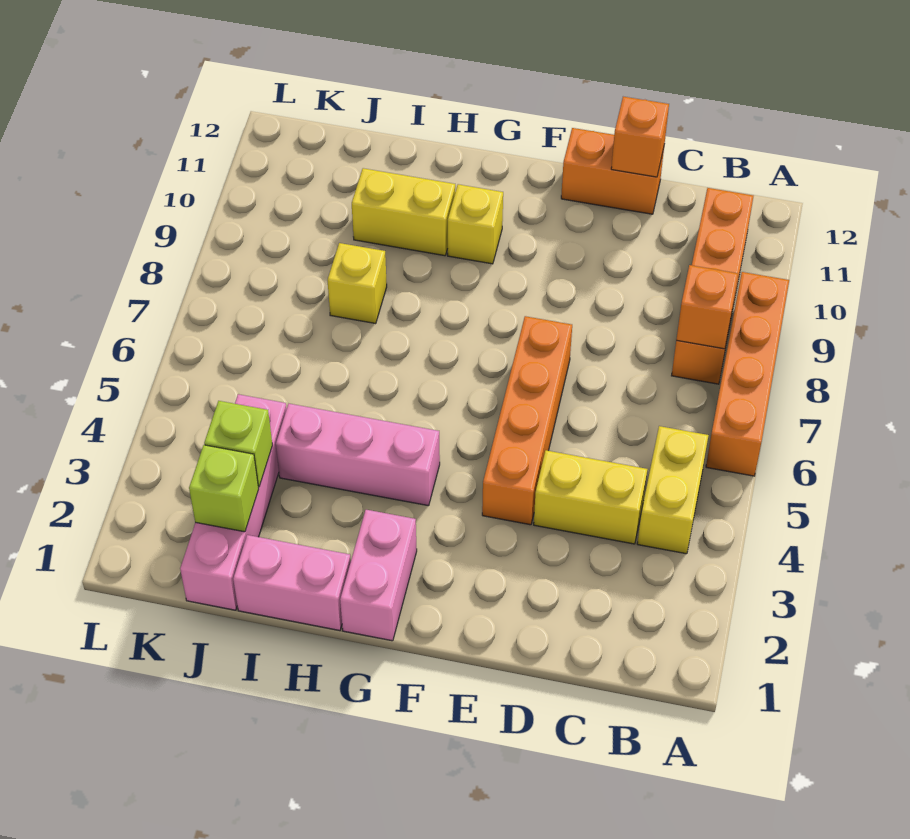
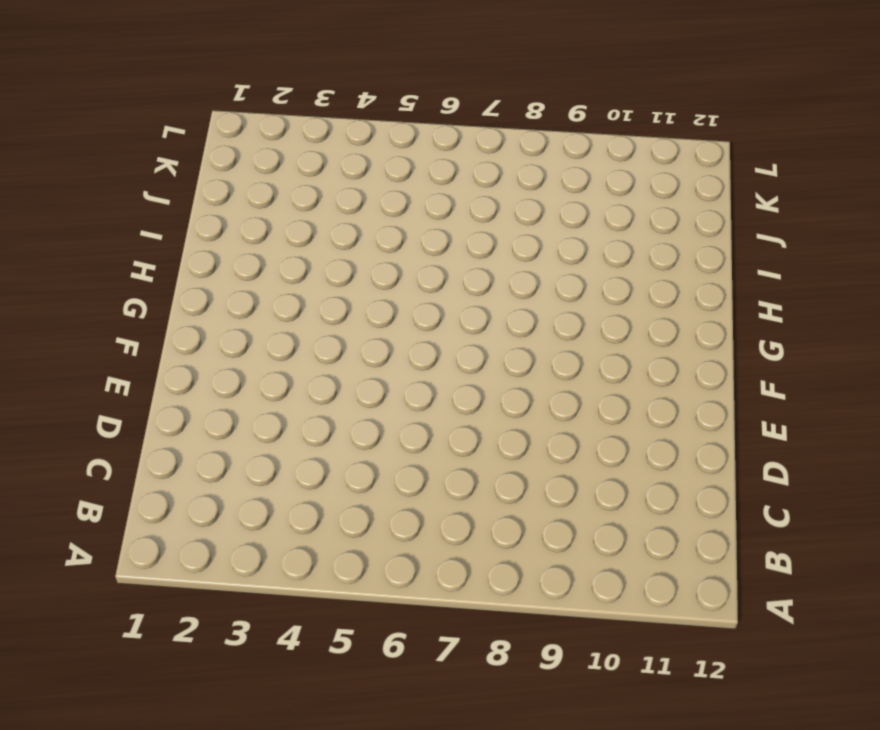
none -> orange 1x4 brick [706,272,789,476]
none -> yellow 1x2 brick [637,426,709,554]
none -> orange 1x4 brick [672,188,753,384]

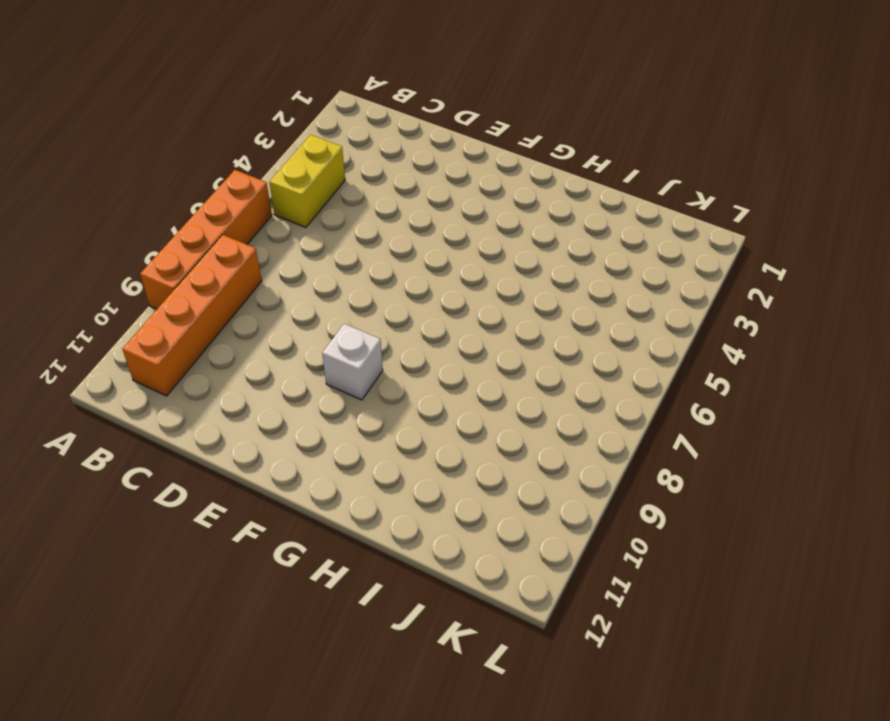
white 1x1 brick [322,324,383,400] -> none
none -> yellow 1x2 brick [534,450,647,544]
none -> orange 1x2 brick [561,128,664,214]
none -> orange 1x4 brick [482,316,572,525]

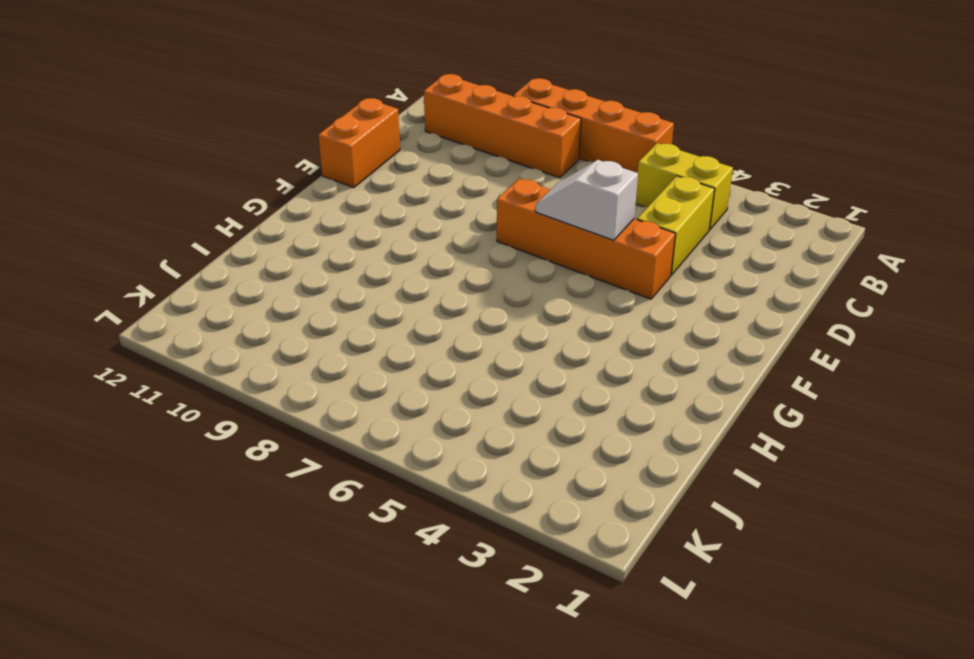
white 1x2 slope [536,160,638,240] -> none
none -> pink 1x2 brick [340,510,417,641]
none -> pink 1x3 brick [276,404,440,506]
none -> yellow 1x1 brick [448,184,503,264]

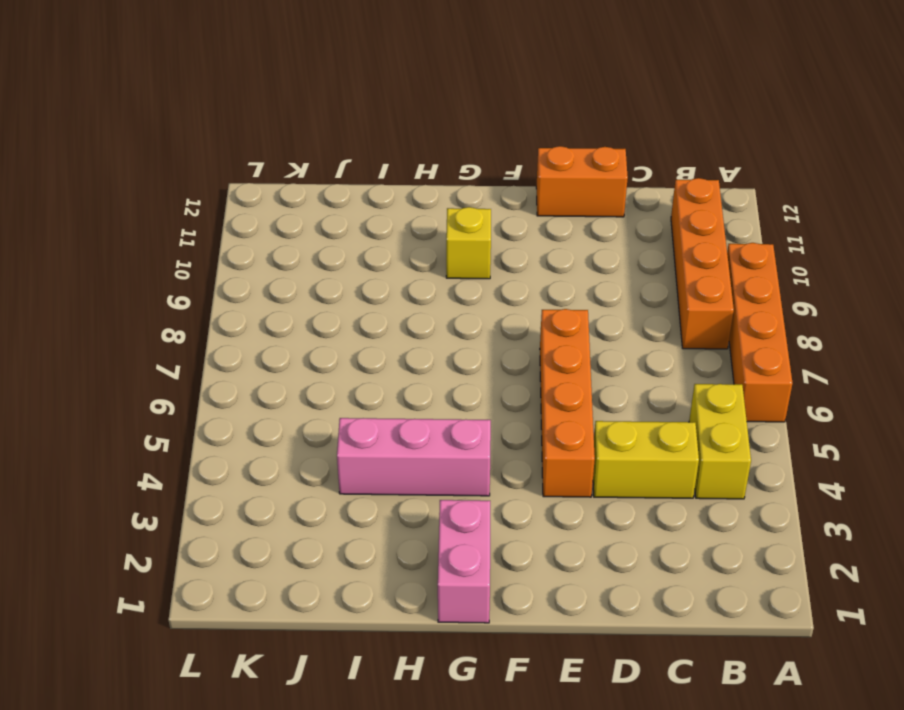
none -> pink 1x2 brick [233,535,351,630]
none -> yellow 1x2 brick [352,168,455,256]
none -> yellow 1x1 brick [328,243,387,324]

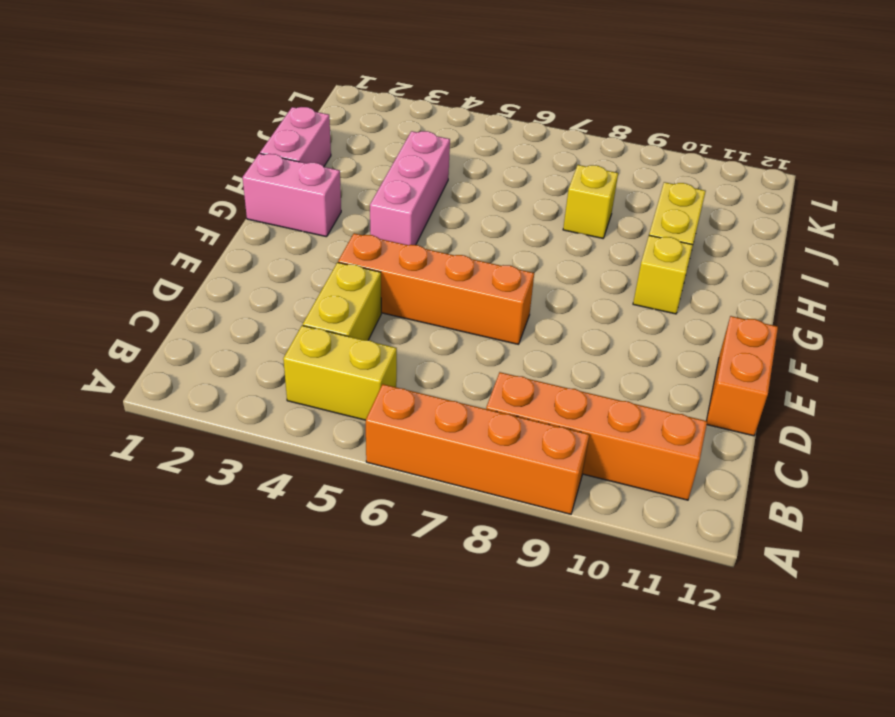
none -> pink 1x4 brick [180,394,287,610]
none -> orange 1x1 brick [676,265,738,349]
none -> orange 1x1 brick [611,97,669,177]

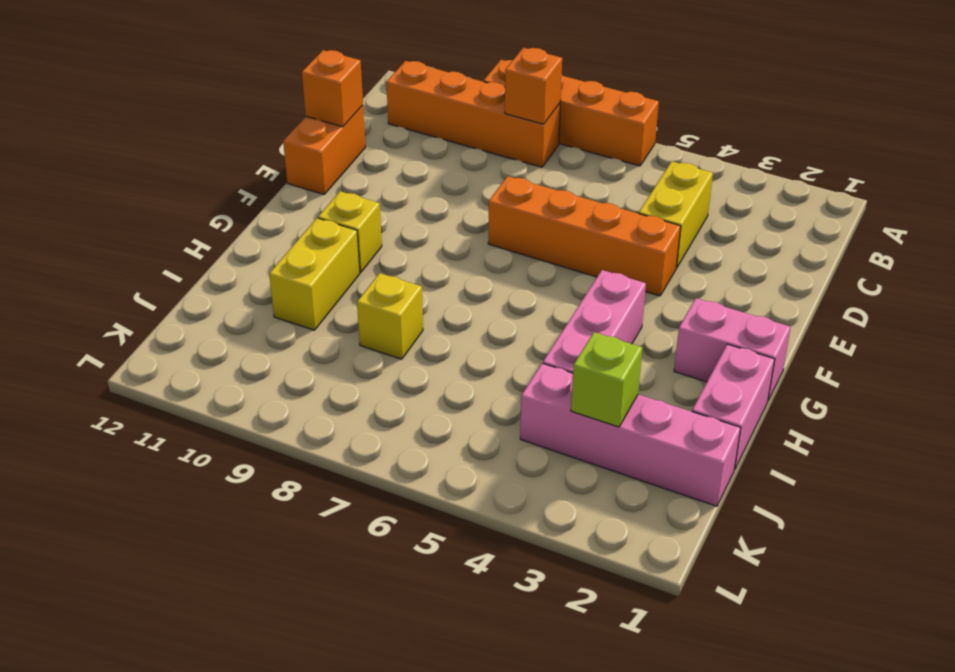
none -> yellow 1x2 brick [637,426,709,554]
none -> lime 1x1 brick [189,445,259,532]

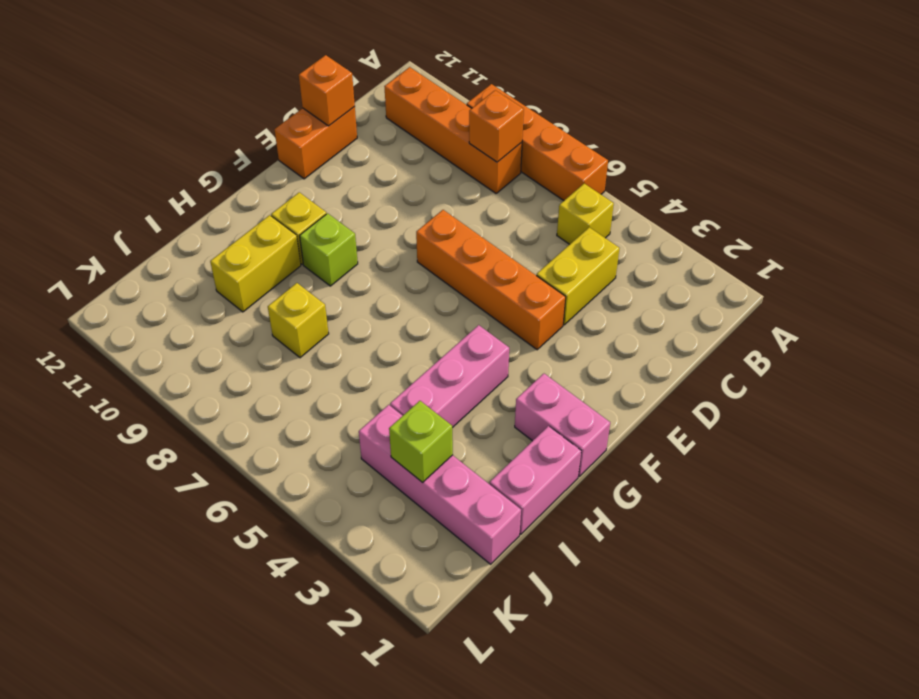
yellow 1x1 brick [557,184,614,244] -> yellow 1x2 brick [637,426,709,554]
lime 1x1 brick [300,213,358,286] -> lime 1x1 brick moved to [189,445,259,532]

